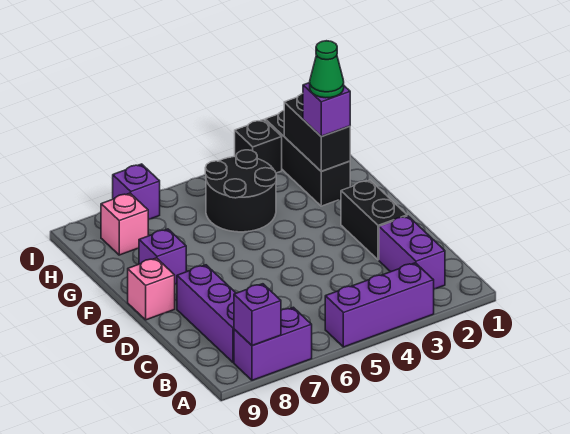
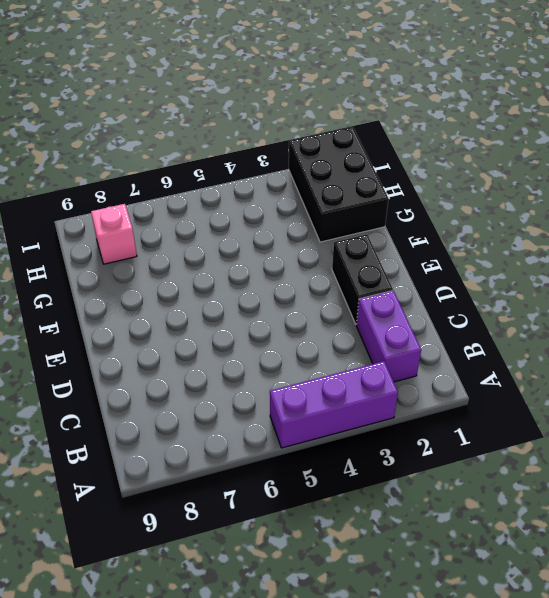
black 2x3 brick [289,127,388,242] -> black 1x3 brick [265,111,350,206]
none -> purple 1x2 brick [234,307,312,380]
none -> purple 1x3 brick [177,265,236,363]
none -> pink 1x1 brick [128,258,175,320]

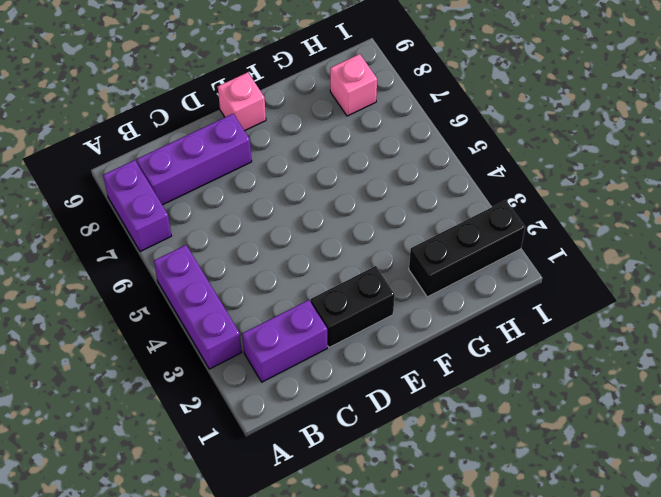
none -> purple 1x1 brick [139,229,186,284]
none -> black 2x2 round brick [205,150,276,232]
none -> black 1x1 brick [235,120,282,173]

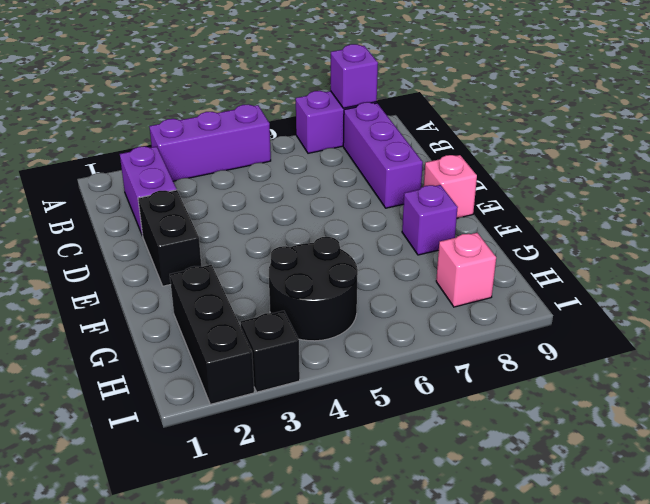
none -> purple 1x1 brick [113,164,160,220]
none -> black 1x2 brick [284,94,350,171]
none -> purple 1x1 brick [303,83,350,136]

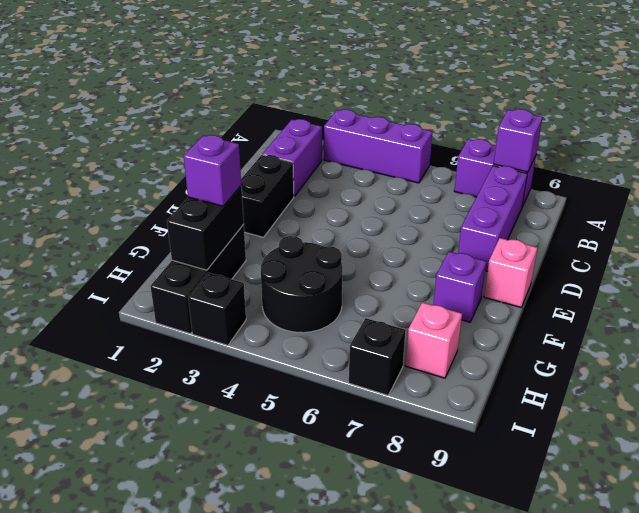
black 1x1 brick [349,318,406,395] -> purple 1x1 brick [113,164,160,220]
none -> green 1x1 cone [310,41,344,98]

